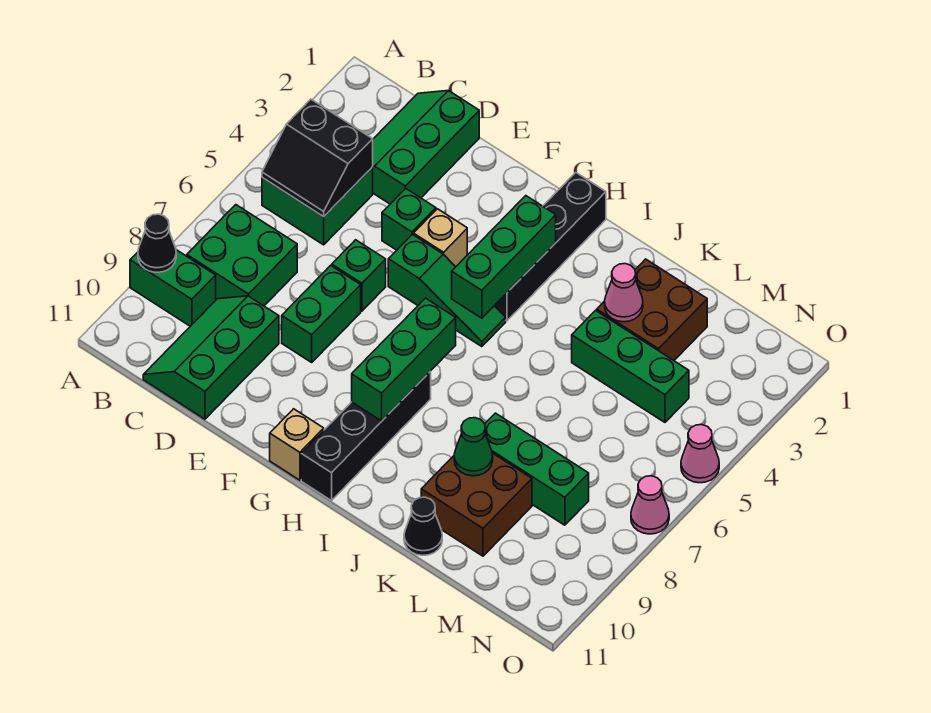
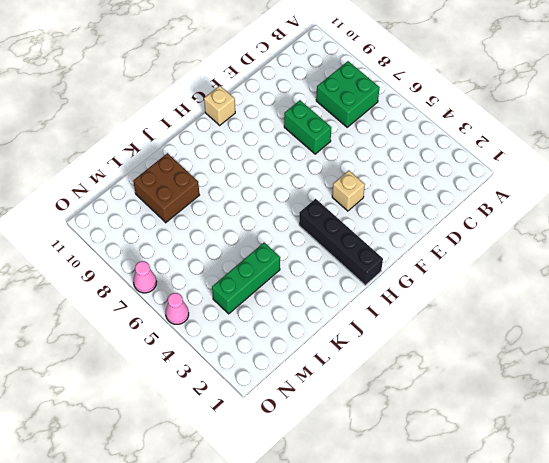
none -> green 1x2 brick [130,250,216,326]
none -> green 2x2 brick [262,167,373,245]
none -> green 2x3 slope [373,90,479,204]

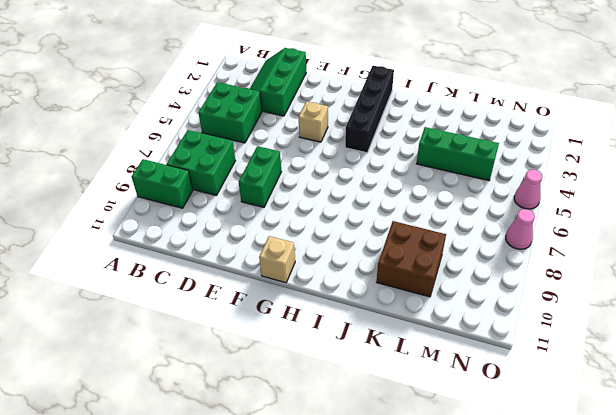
none -> green 2x3 slope [143,296,279,419]
none -> green 1x1 brick [382,189,436,250]
none -> green 1x1 brick [332,240,386,311]

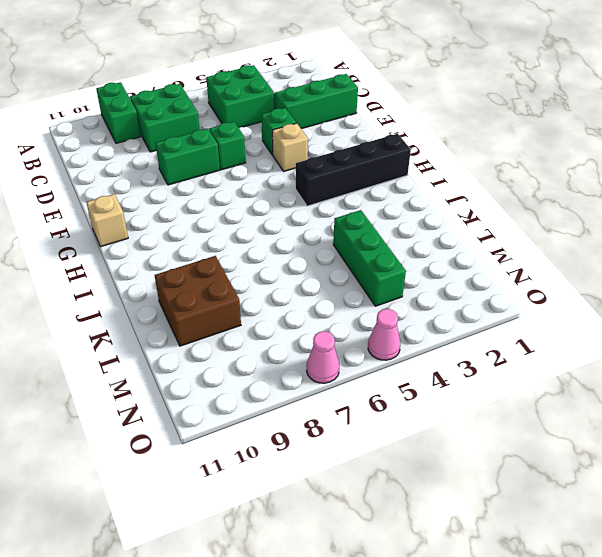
none -> green 2x3 slope [143,296,279,419]
none -> green 1x3 slope [388,234,506,347]
none -> black 1x4 brick [301,372,431,501]

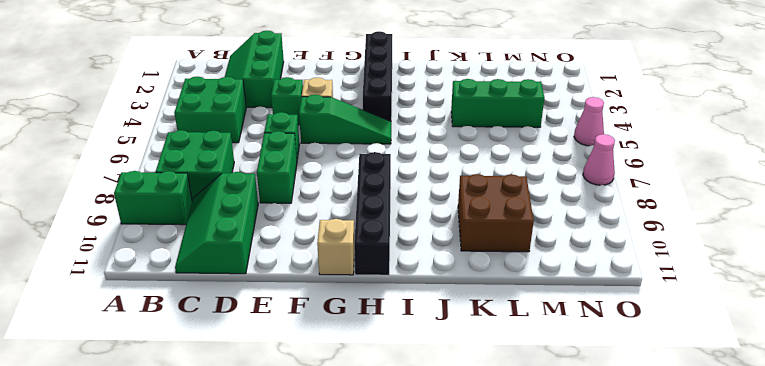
none -> brown 2x2 brick [597,259,707,360]
none -> green 1x3 brick [485,413,589,525]
none -> black 1x1 cone [404,497,442,555]

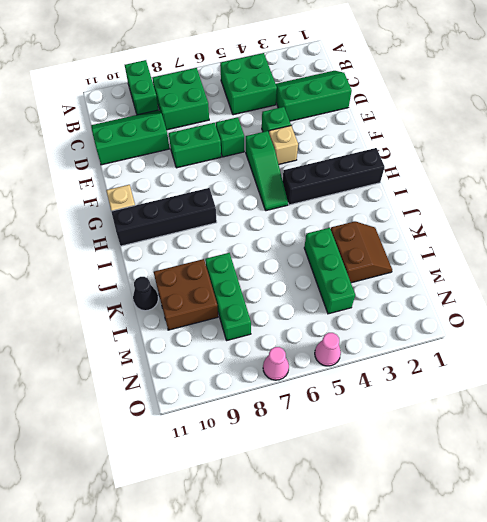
brown 2x2 slope [331,221,392,283] -> brown 2x2 brick [597,259,707,360]
none -> black 1x1 cone [138,214,176,272]
none -> black 2x2 slope [262,99,373,217]
none -> green 1x3 brick [452,196,556,318]

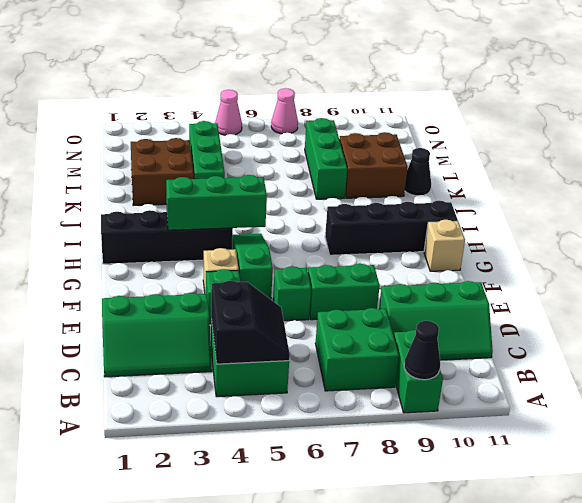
none -> green 1x3 brick [352,298,456,421]
none -> pink 1x1 cone [605,264,643,322]
none -> green 1x1 cone [454,418,493,476]

